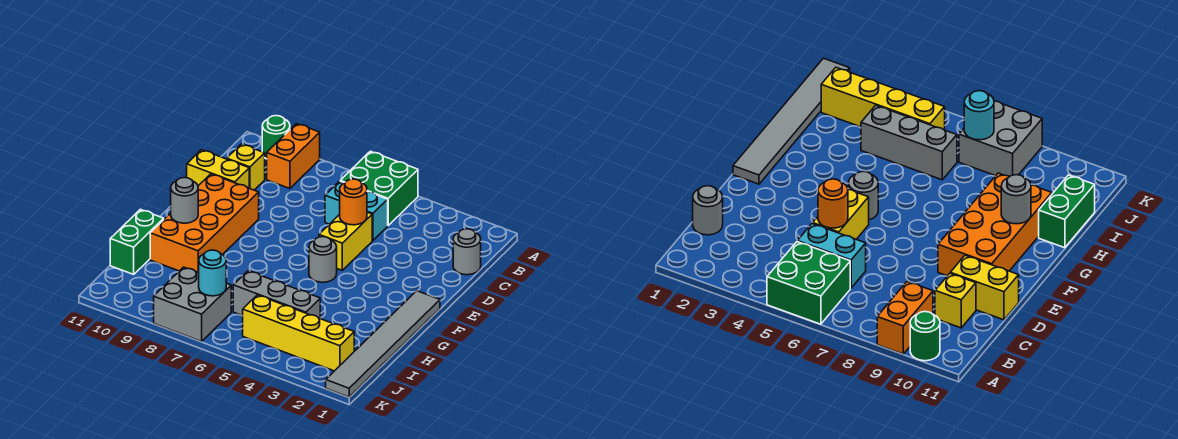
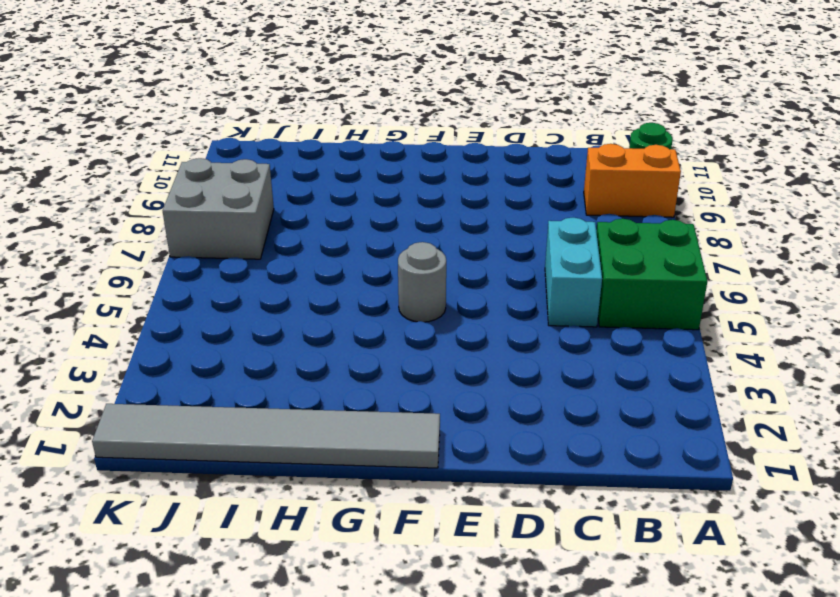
none -> grey 1x1 round brick [453,229,481,275]
none -> yellow 1x1 brick [227,144,265,190]
none -> yellow 1x2 brick [319,212,372,270]

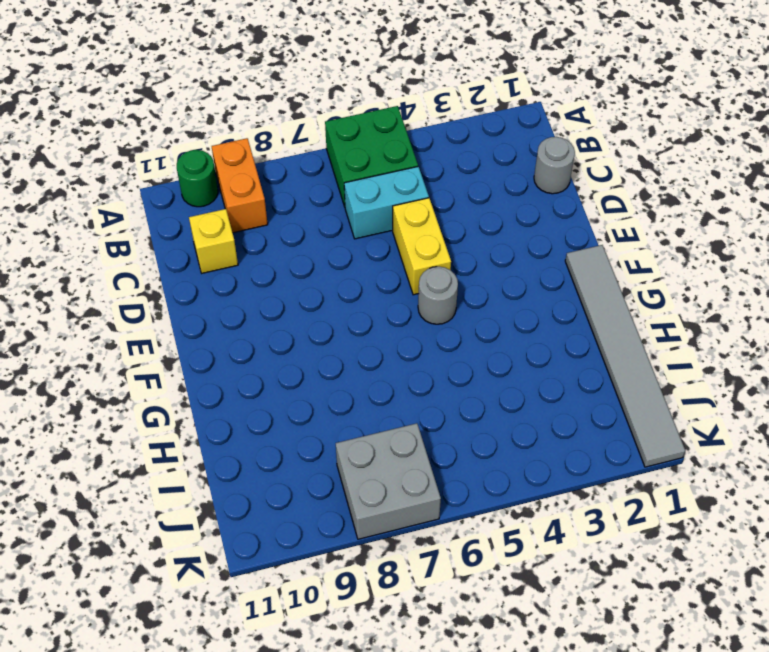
none -> yellow 1x2 brick [187,150,249,188]
none -> orange 2x4 brick [150,174,259,272]
none -> green 1x2 brick [110,209,164,274]

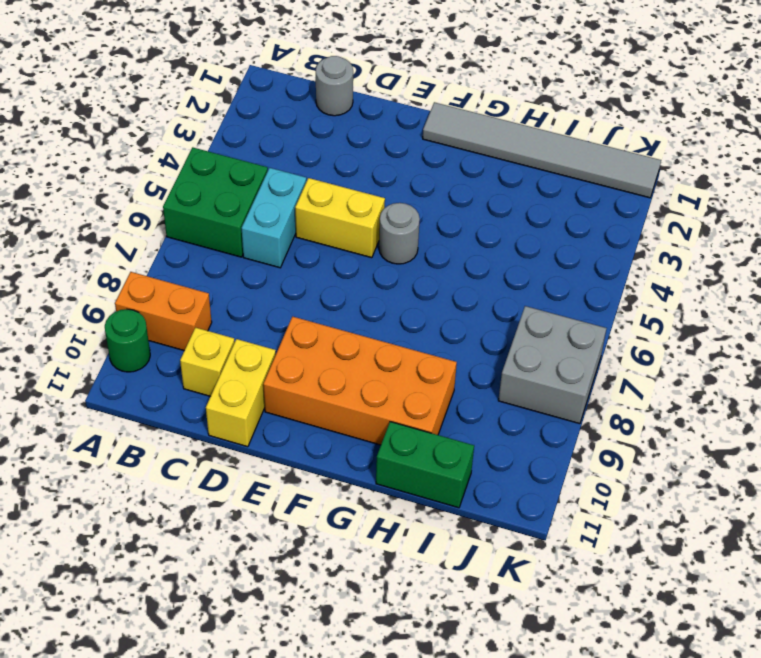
none -> grey 1x3 brick [233,271,320,318]
none -> yellow 1x4 brick [243,295,354,371]
none -> orange 1x1 round brick [340,179,367,225]

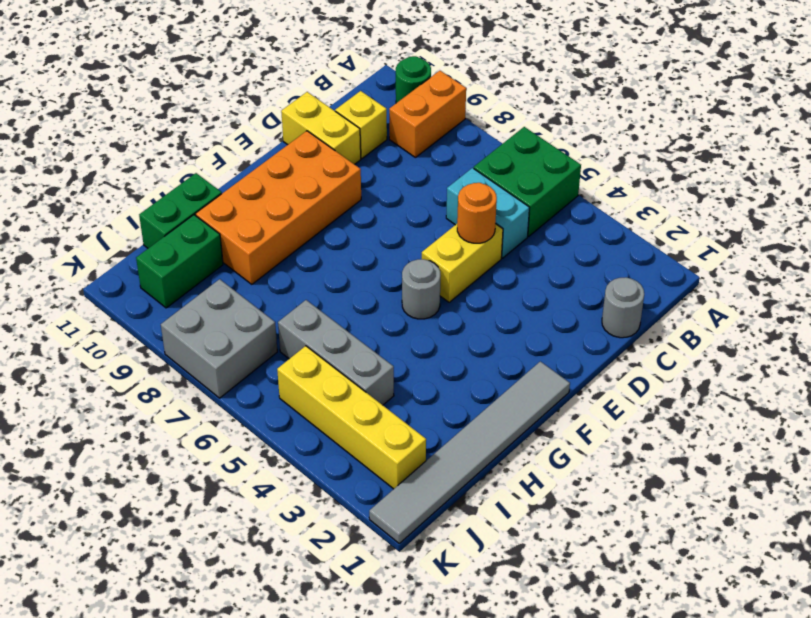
green 1x2 brick [136,215,223,308] -> none
none -> grey 1x1 round brick [171,178,198,223]
none -> cyan 1x1 round brick [198,250,226,296]

